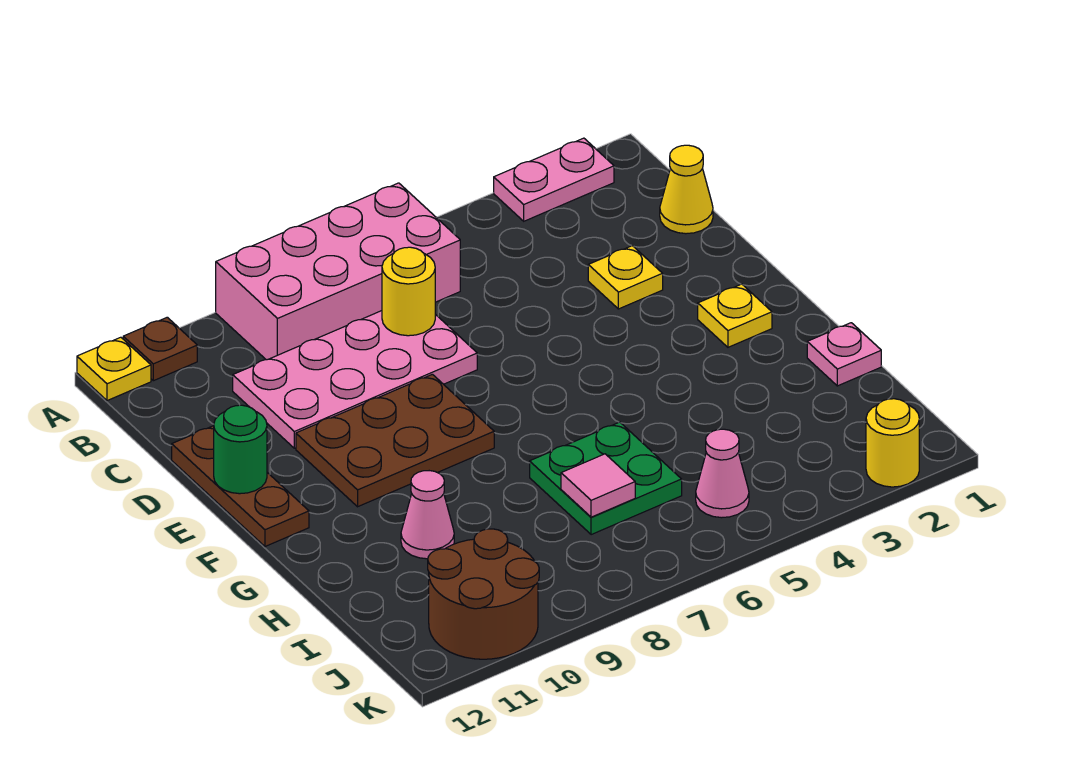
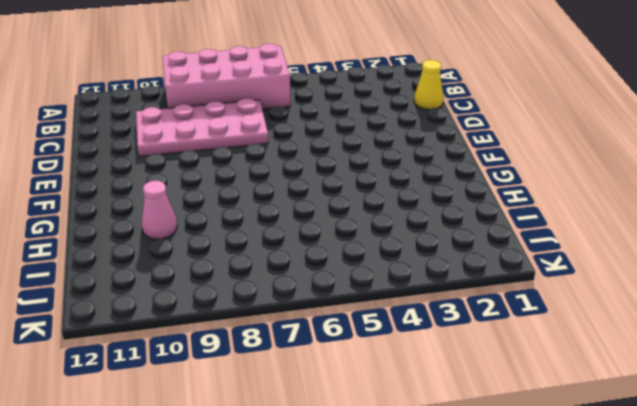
none -> pink 1x2 plate [494,138,614,221]
none -> brown 1x1 plate [123,317,197,381]
none -> yellow 1x1 plate [77,337,151,401]

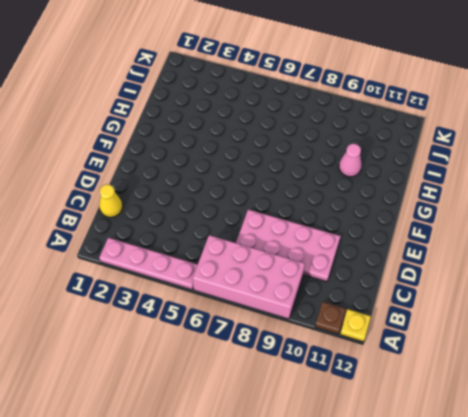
pink 1x4 plate [99,238,198,290] -> pink 1x2 plate [494,138,614,221]
none -> yellow 1x1 plate [588,246,663,309]
none -> brown 1x3 plate [172,426,309,546]
none -> brown 2x3 plate [296,374,494,507]

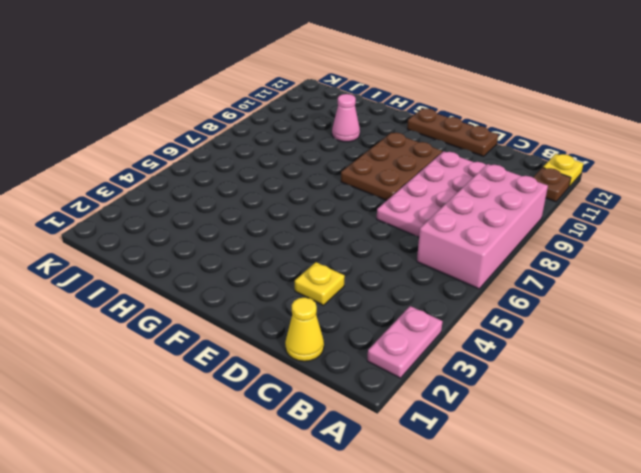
none -> yellow 1x1 plate [698,284,772,347]
none -> pink 1x1 plate [807,323,881,386]
none -> green 2x2 plate [530,422,682,535]

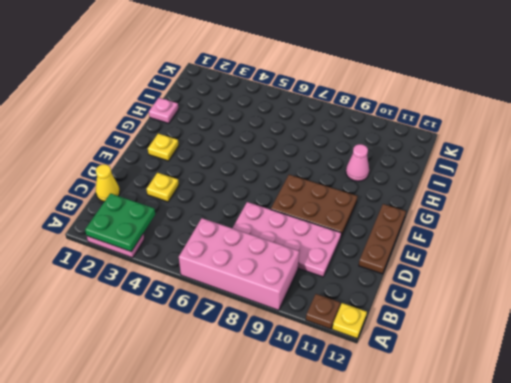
green 2x2 plate [85,193,155,252] -> green 2x2 plate moved to [530,422,682,535]
none -> pink 1x1 cone [696,429,749,518]
none -> brown 2x2 round brick [428,529,539,659]
none -> yellow 1x1 round brick [866,399,919,487]

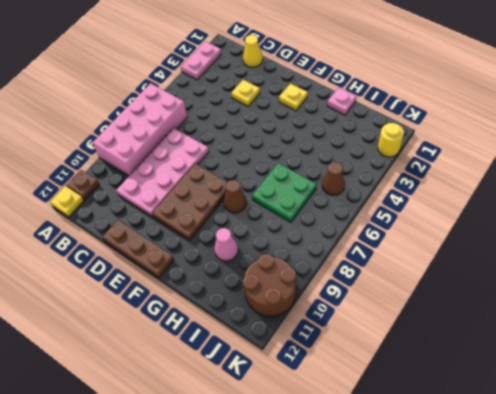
brown 1x1 cone [224,180,247,213] -> none
brown 1x1 cone [322,162,345,195] -> pink 1x1 cone [696,429,749,518]
none -> yellow 1x1 round brick [382,247,435,336]
none -> green 1x1 round brick [214,405,267,494]
none -> pink 1x1 tile [561,454,635,517]

